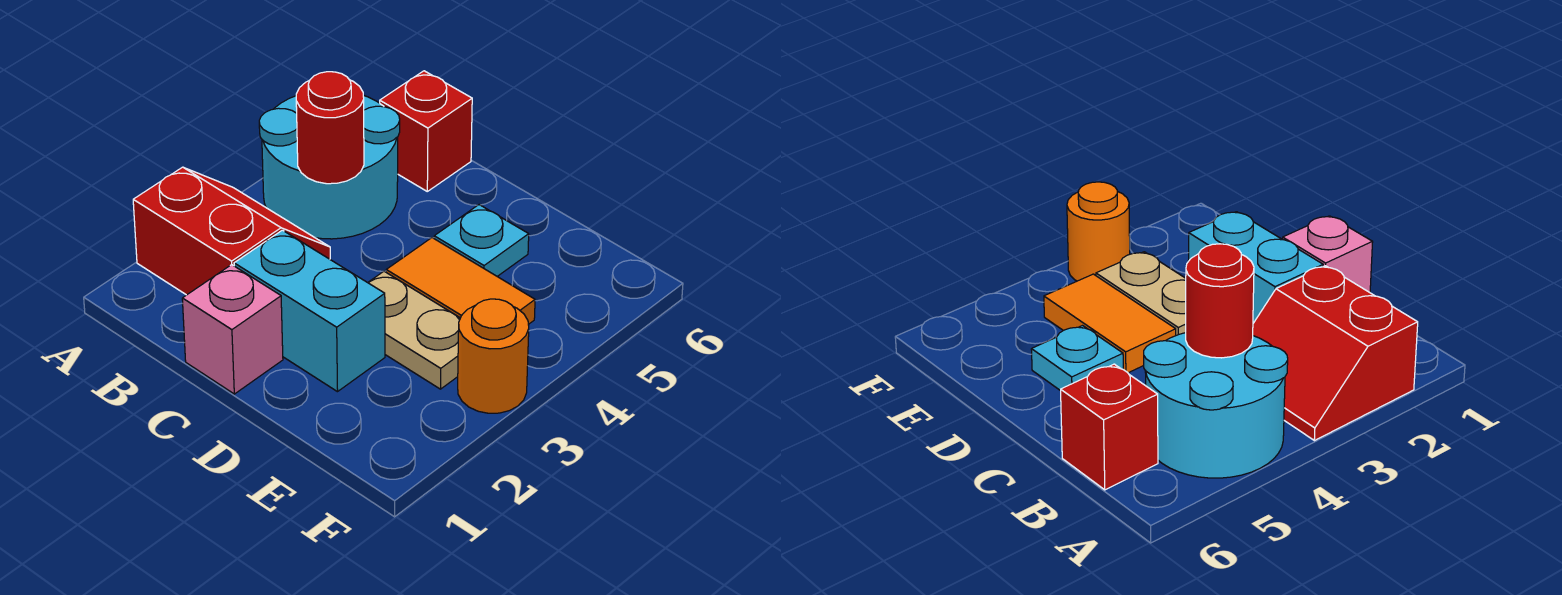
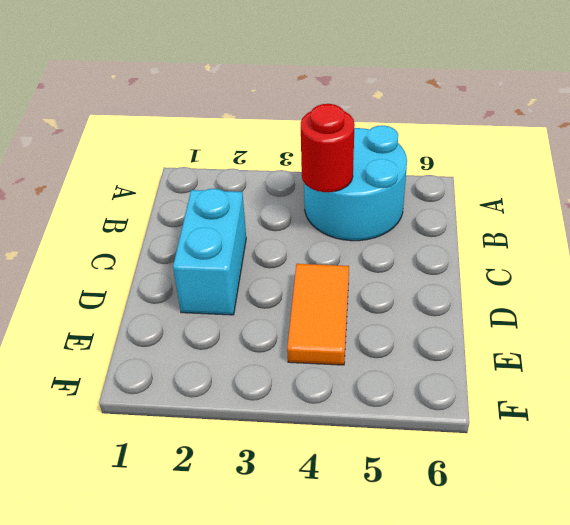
none -> red 2x2 slope [133,167,330,295]
none -> red 1x1 brick [380,71,472,191]

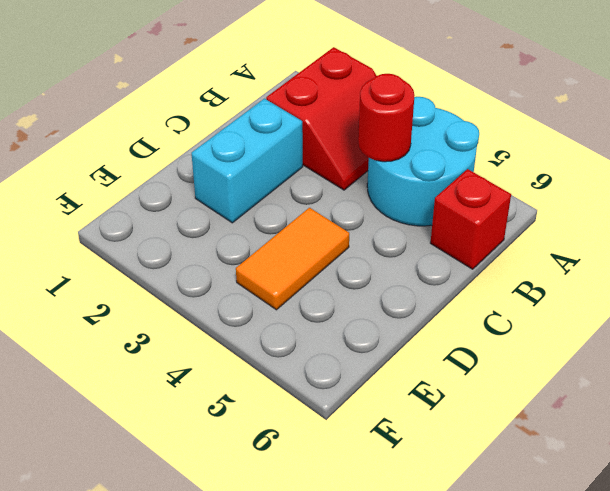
none -> pink 1x1 brick [182,265,283,394]
none -> tan 1x2 plate [368,271,460,389]

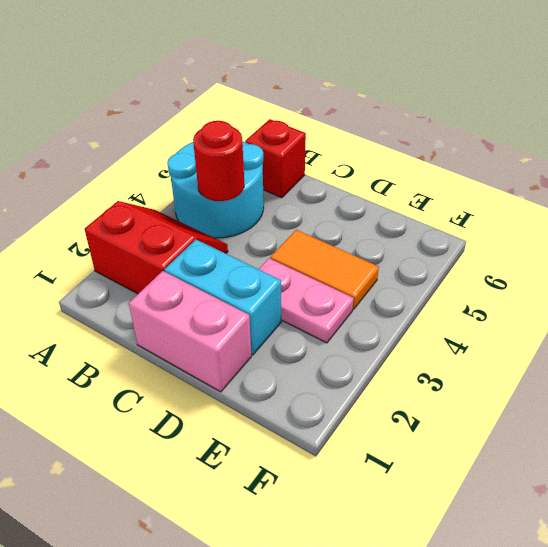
pink 1x2 brick [129,271,251,392] -> pink 1x1 brick [182,265,283,394]
pink 1x2 plate [259,258,354,343] -> tan 1x2 plate [368,271,460,389]
none -> cyan 1x1 plate [434,205,529,276]
none -> orange 1x1 round brick [458,299,529,413]

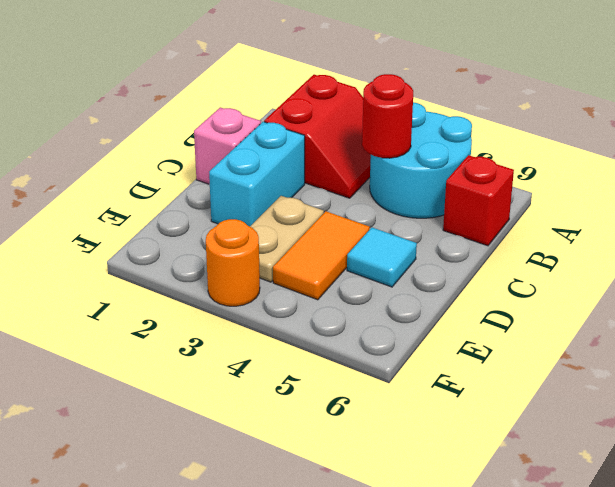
cyan 1x1 tile [347,228,417,287] -> cyan 1x1 plate [434,205,529,276]

